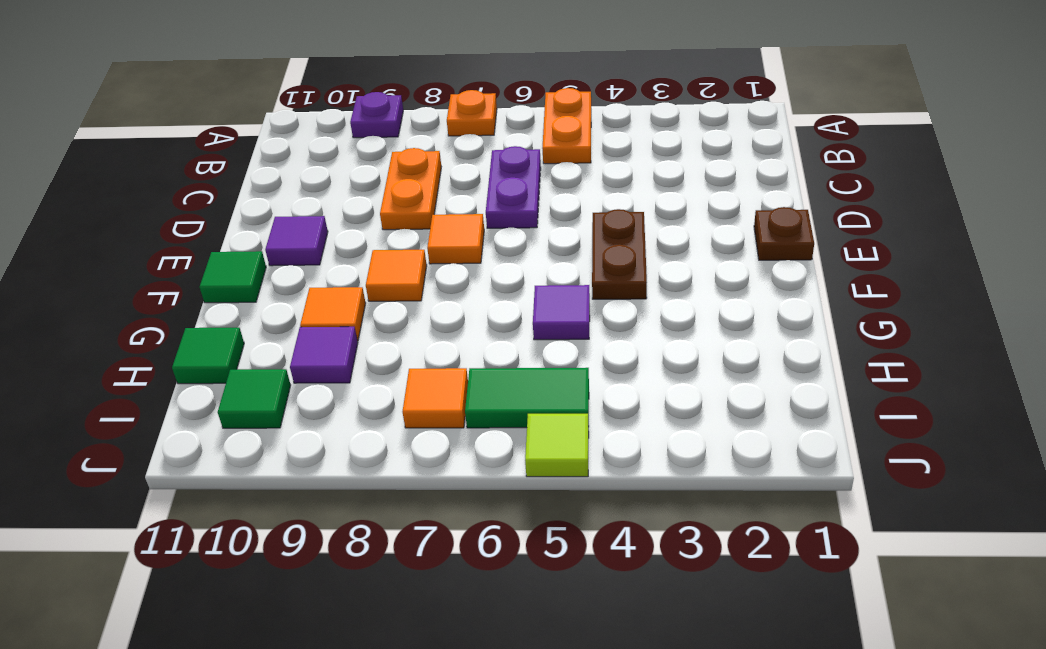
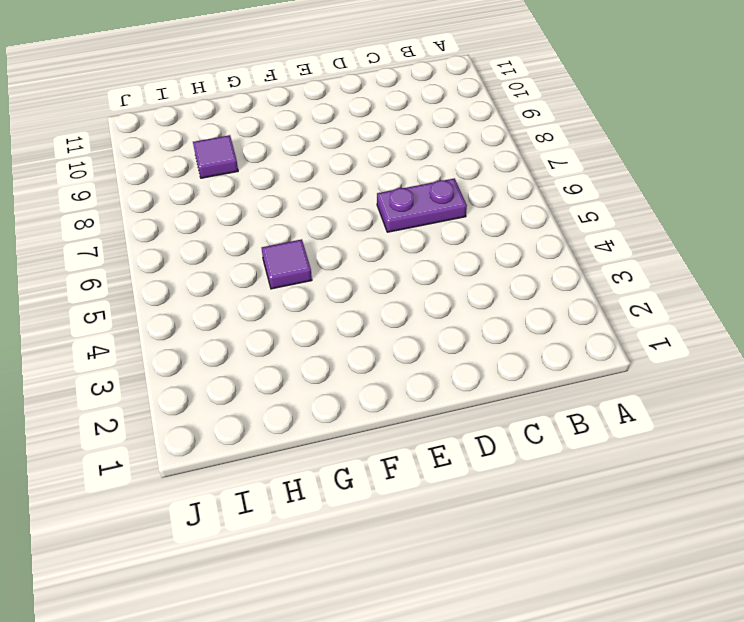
none -> orange 1x2 plate [542,88,591,164]
none -> orange 1x1 plate [447,90,497,136]
none -> purple 1x1 plate [350,92,403,138]

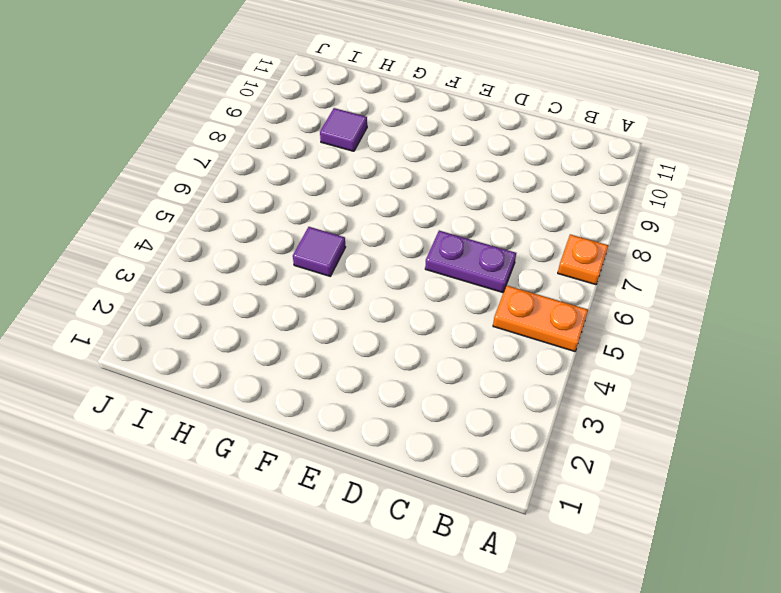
none -> purple 1x1 plate [350,92,403,138]
none -> orange 1x2 plate [380,148,441,230]
none -> brown 1x1 plate [754,207,814,260]

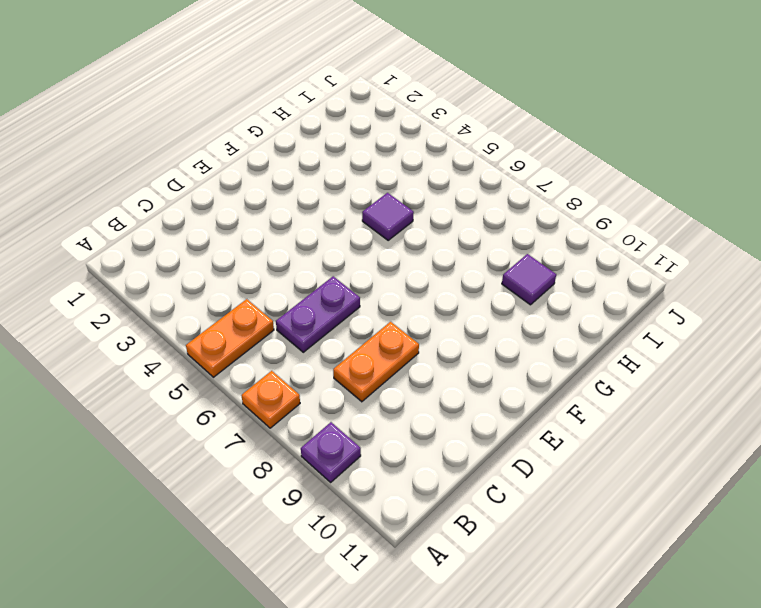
none -> brown 1x1 plate [754,207,814,260]
none -> brown 1x2 plate [592,209,647,299]
none -> orange 1x1 tile [427,214,484,264]

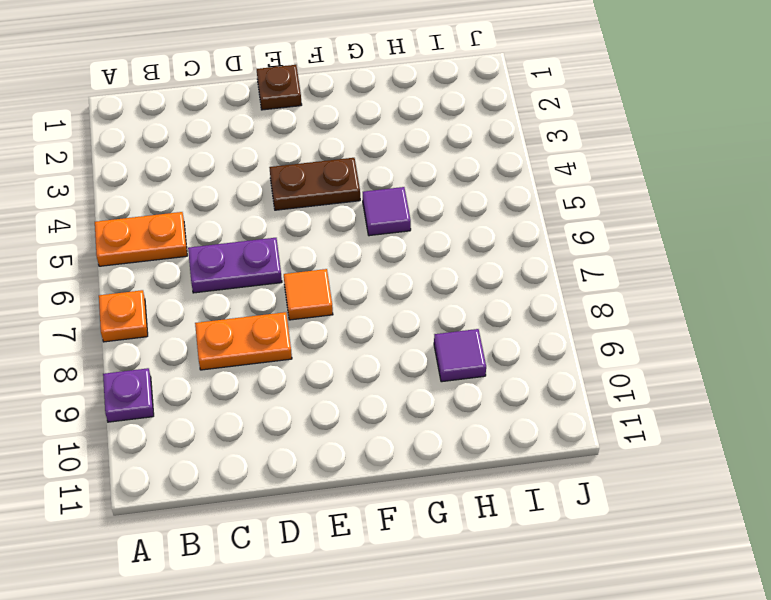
none -> purple 1x1 tile [265,216,328,266]
none -> orange 1x1 tile [366,250,427,301]
none -> green 1x1 tile [200,251,266,303]

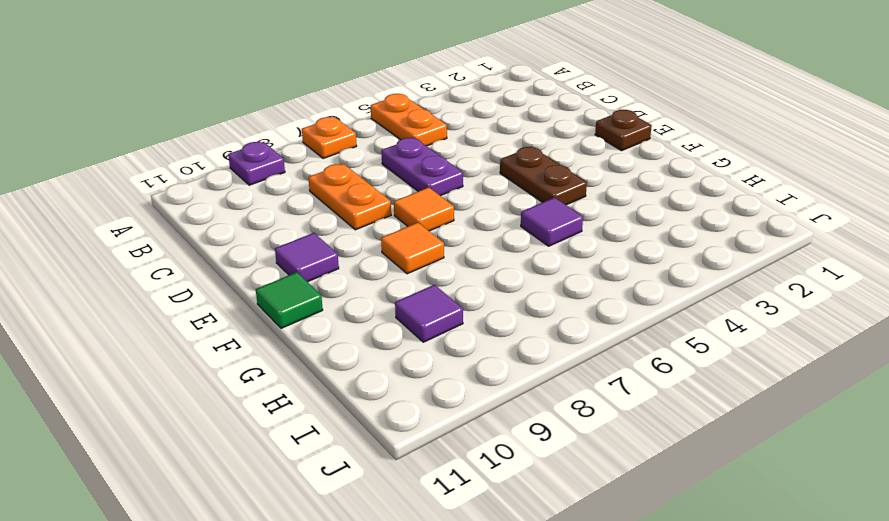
none -> orange 1x1 tile [300,287,366,341]
none -> green 1x1 tile [172,328,244,384]
none -> green 1x2 tile [465,368,589,428]

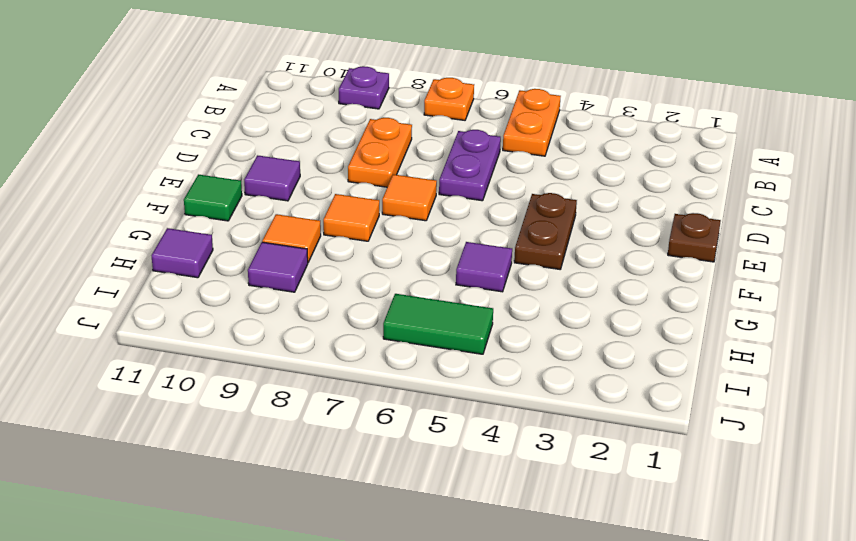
purple 1x1 tile [151,228,213,278] -> green 1x1 tile [172,328,244,384]
none -> orange 1x1 tile [402,368,468,428]
none -> green 1x1 tile [218,369,291,428]
none -> lime 1x1 tile [525,414,589,477]

